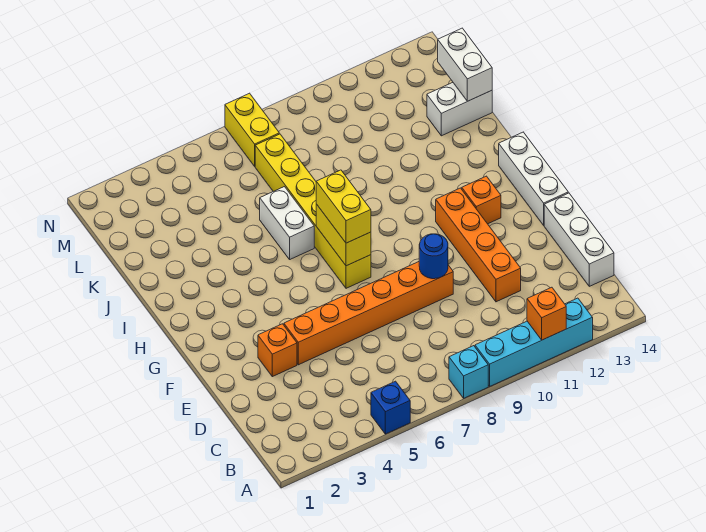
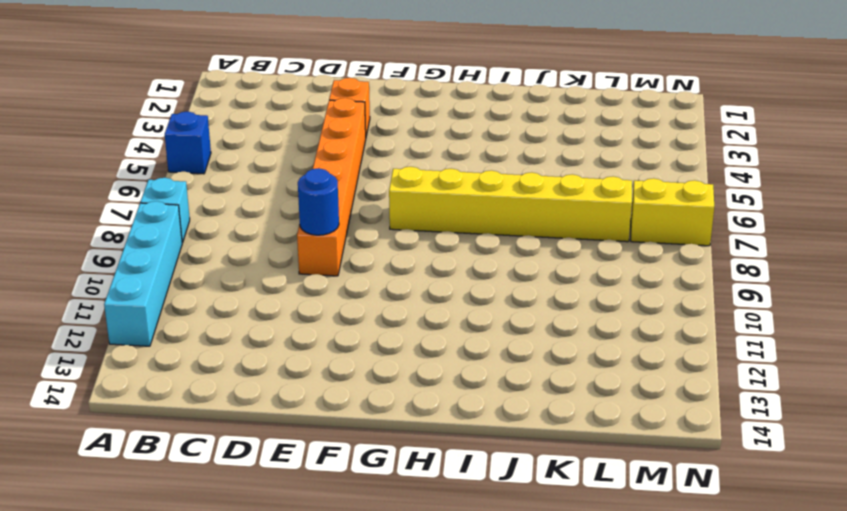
none -> white 1x3 brick [544,193,614,286]
none -> orange 1x4 brick [436,188,521,302]
none -> white 1x3 brick [499,132,568,225]

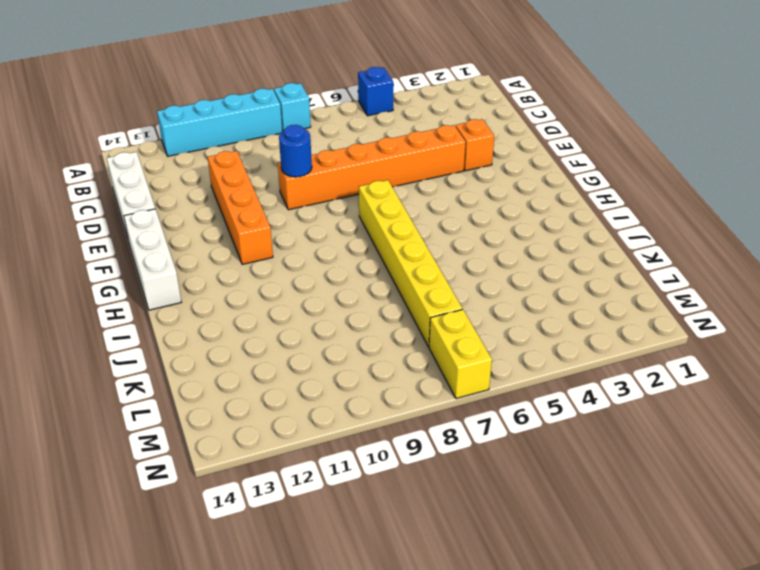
none -> orange 1x1 brick [462,176,501,224]
none -> white 1x2 brick [260,187,314,259]
none -> white 1x2 brick [427,83,492,136]

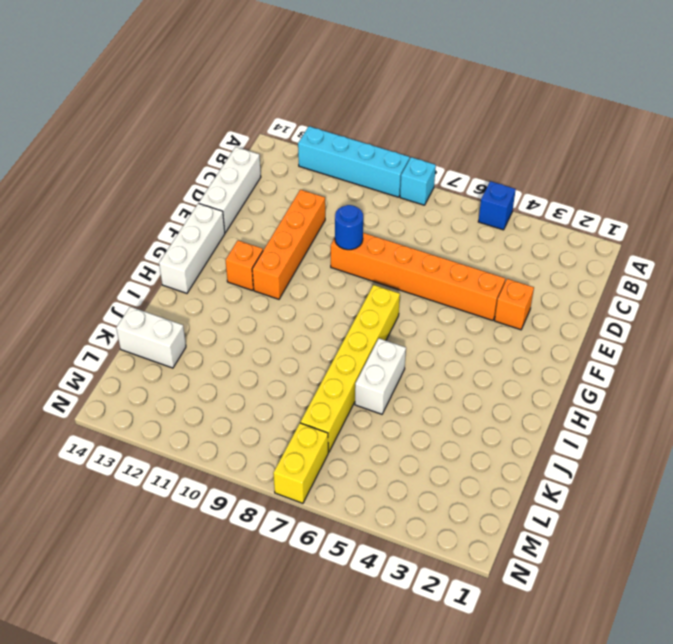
none -> orange 1x1 brick [527,287,566,340]
none -> yellow 1x2 brick [316,204,371,266]
none -> white 1x2 brick [438,28,492,101]

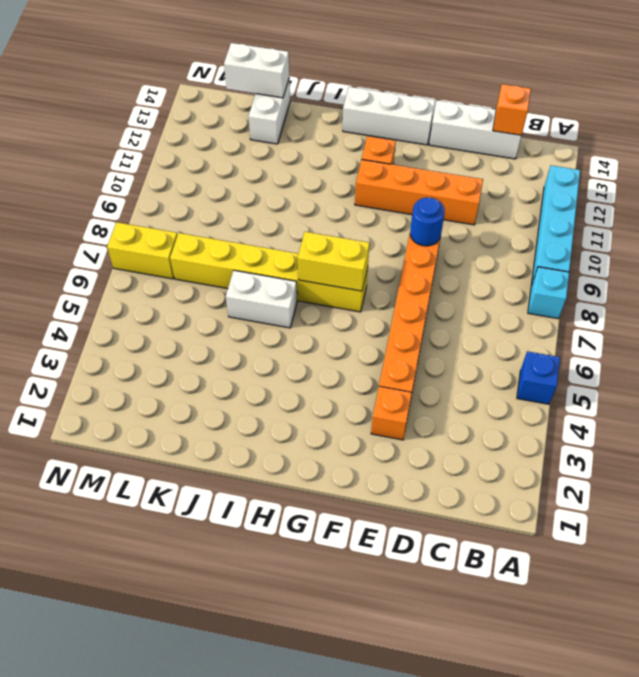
orange 1x1 brick [493,84,531,135] -> orange 1x1 brick moved to [527,287,566,340]
none -> yellow 1x2 brick [316,170,371,243]

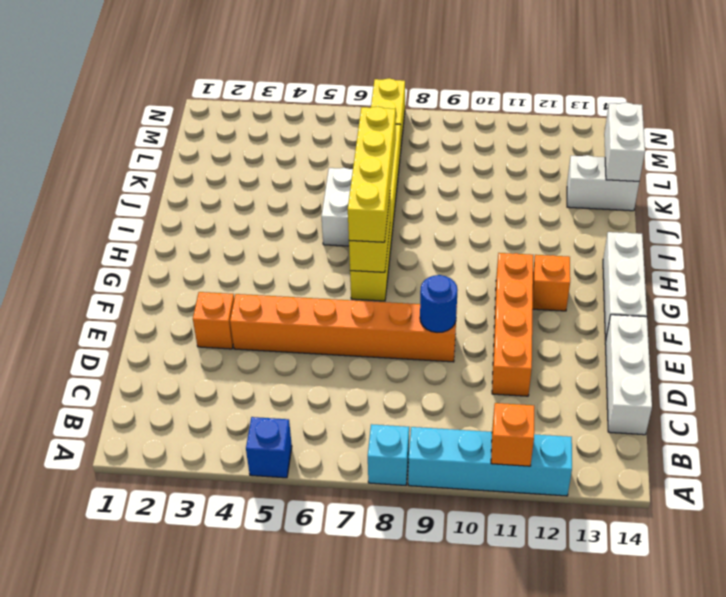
yellow 1x4 brick [348,106,396,242] -> yellow 1x2 brick [316,170,371,243]

